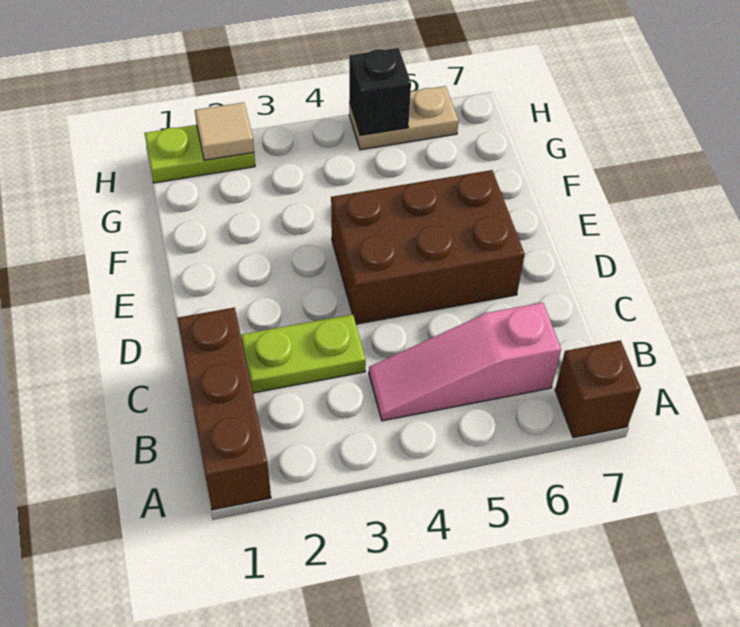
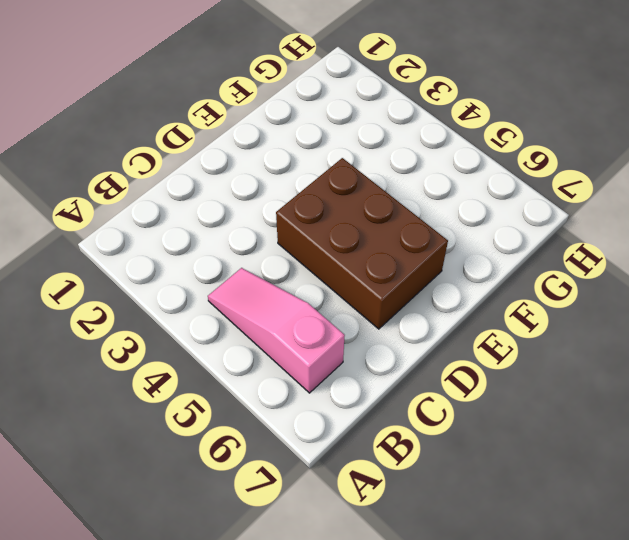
none -> brown 1x3 brick [177,307,271,510]
none -> brown 1x1 brick [555,340,641,438]

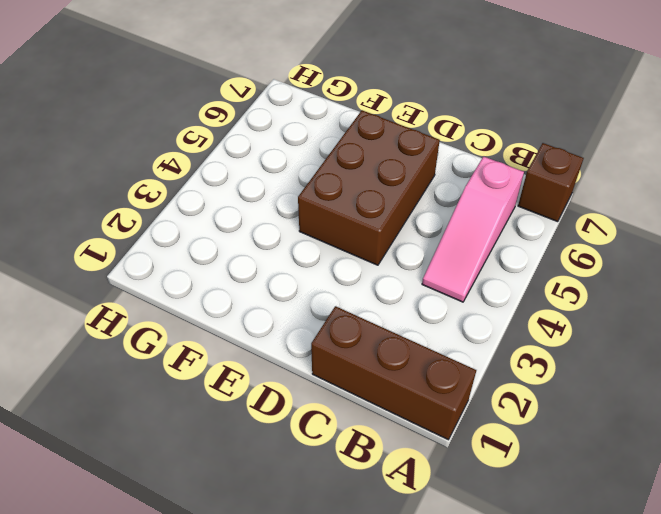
none -> lime 1x2 plate [241,314,366,393]
none -> lime 1x2 plate [145,125,255,183]

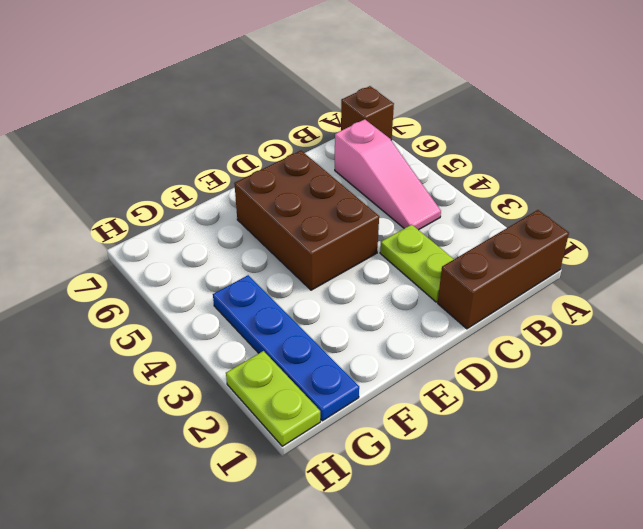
blue 1x4 plate [213,275,359,421] -> none
none -> tan 1x2 plate [349,86,459,150]
none -> tan 1x1 tile [195,102,254,160]

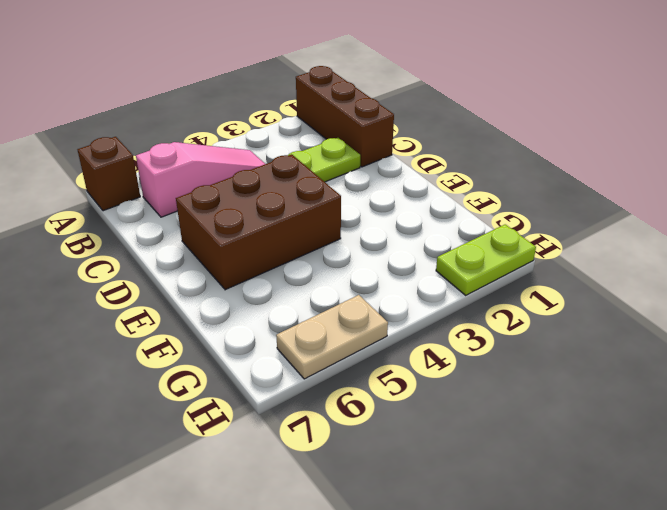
none -> tan 1x1 tile [195,102,254,160]
none -> black 1x1 brick [349,48,411,135]

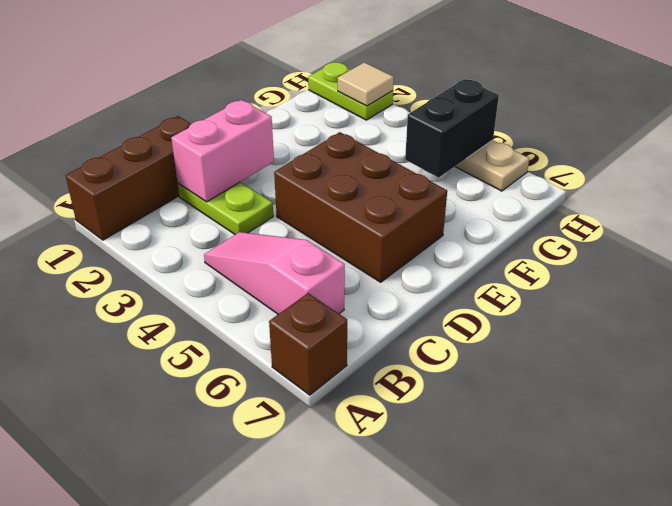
pink 1x2 brick [171,100,274,202] -> none
black 1x2 brick [405,79,499,177] -> black 1x1 brick [349,48,411,135]

